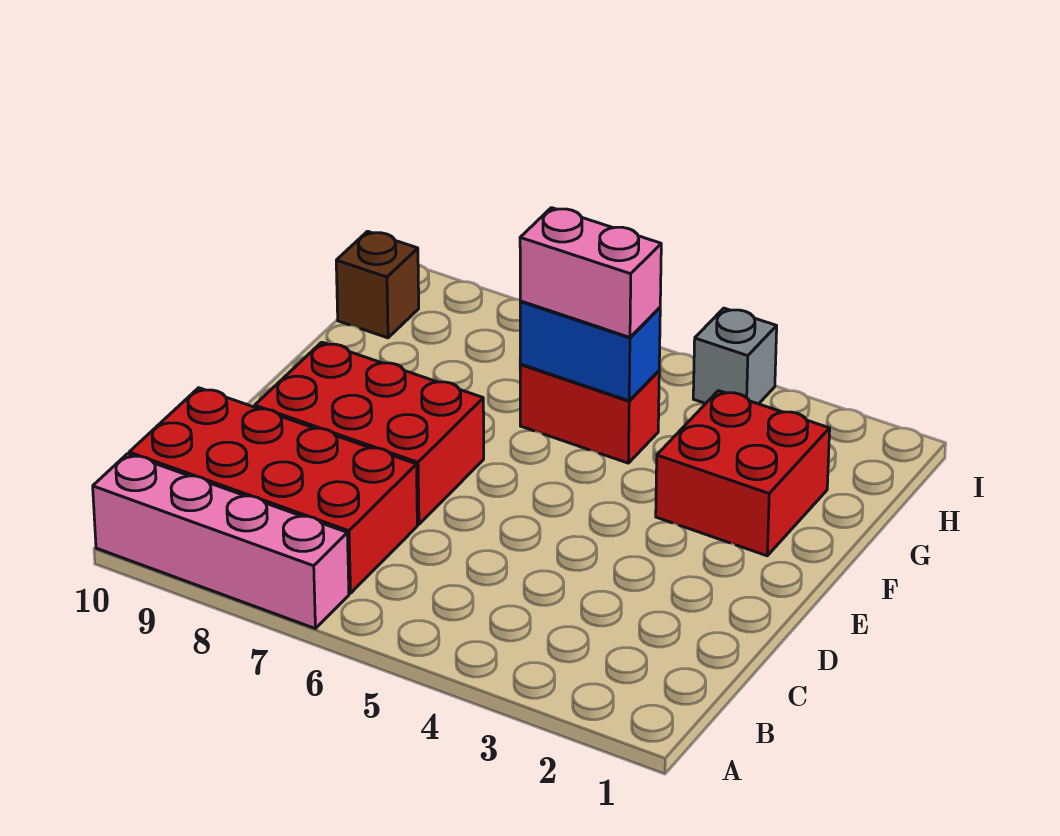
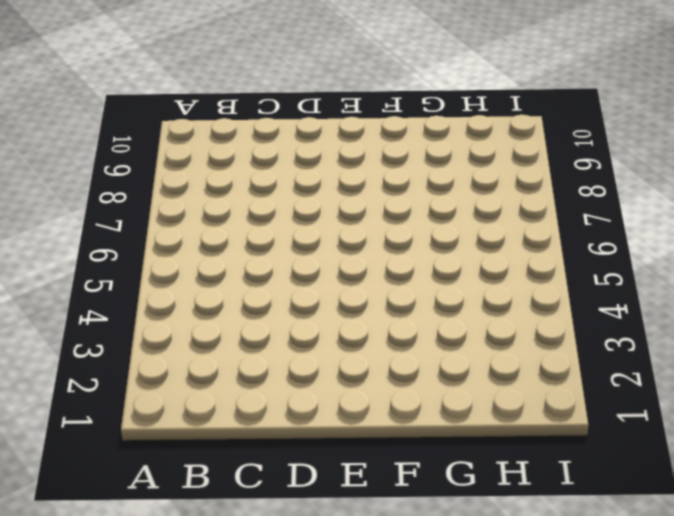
none -> pink 1x4 brick [93,454,349,628]
none -> red 2x4 brick [129,388,417,593]

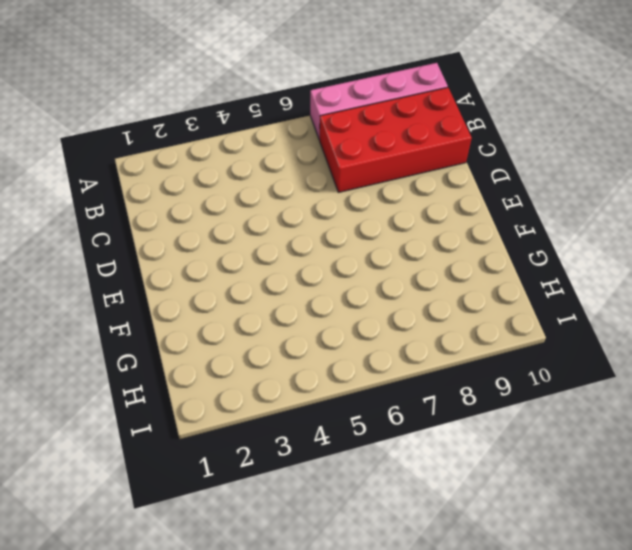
none -> red 2x3 brick [255,342,484,524]
none -> red 2x2 brick [656,391,830,556]

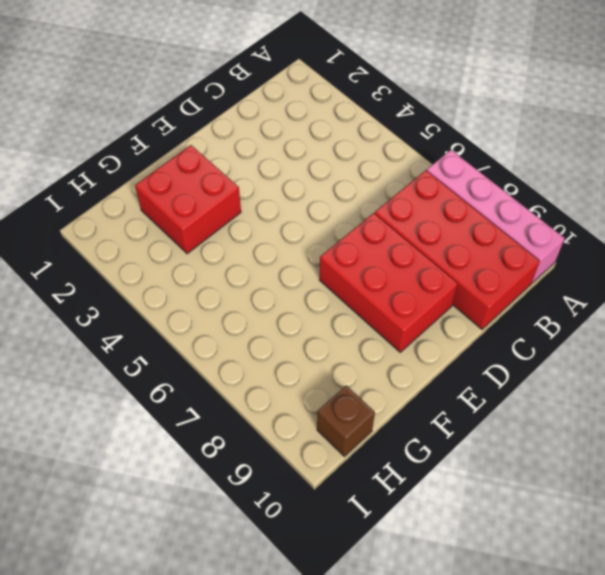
none -> red 1x2 brick [520,364,659,463]
none -> grey 1x1 brick [693,308,777,404]

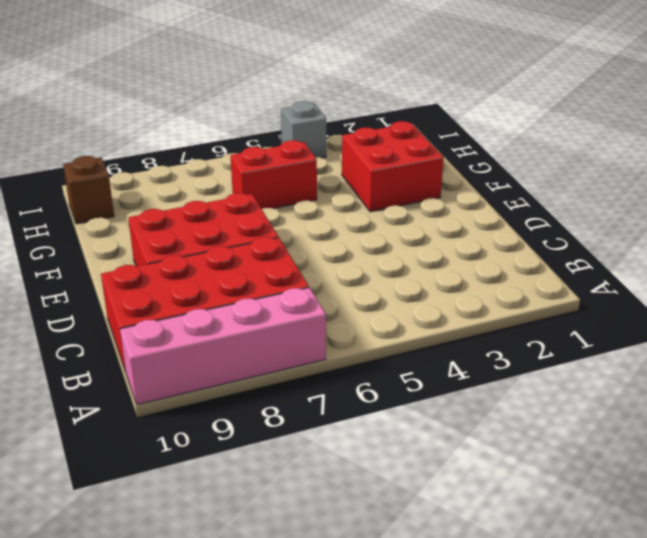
none -> blue 1x2 brick [520,301,660,401]
none -> pink 1x2 brick [520,208,661,337]

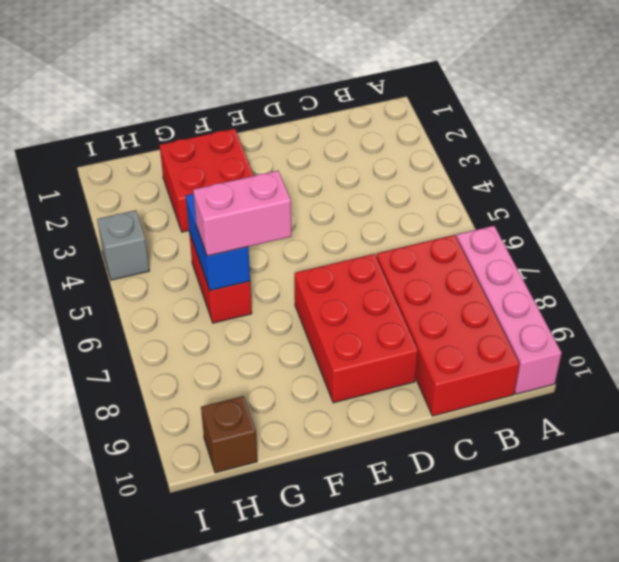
pink 1x2 brick [193,171,291,256] -> pink 1x2 brick turned to [520,208,661,337]

